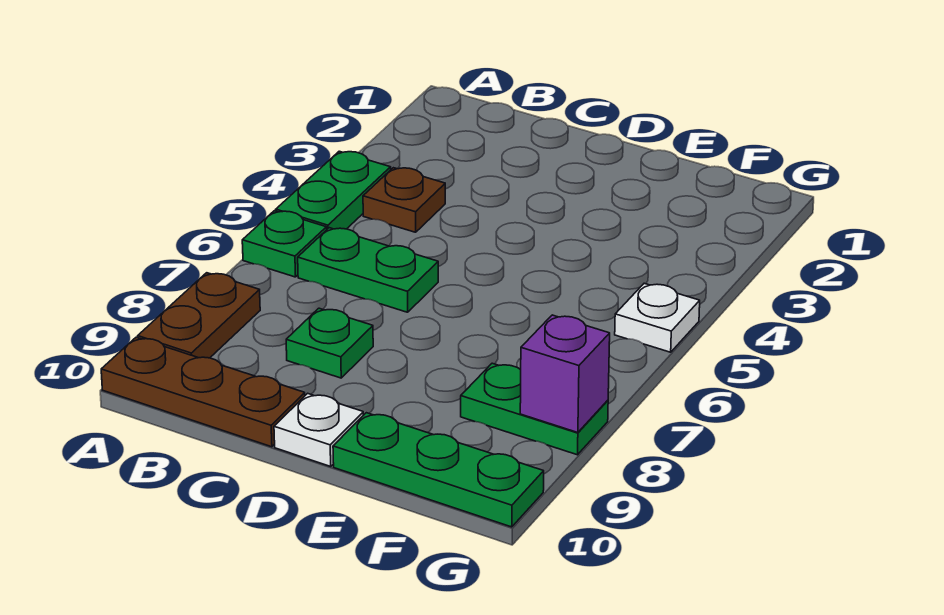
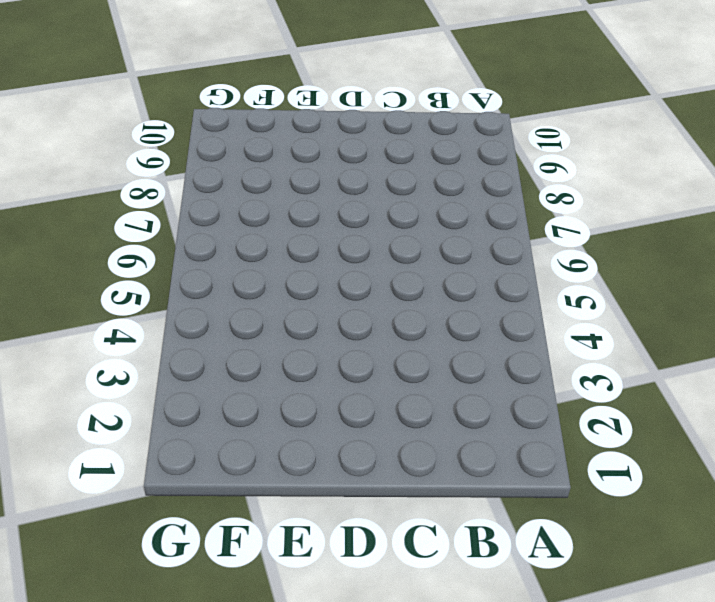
none -> green 1x2 plate [276,151,391,229]
none -> green 1x1 plate [242,211,327,277]
none -> brown 1x2 plate [138,273,260,358]

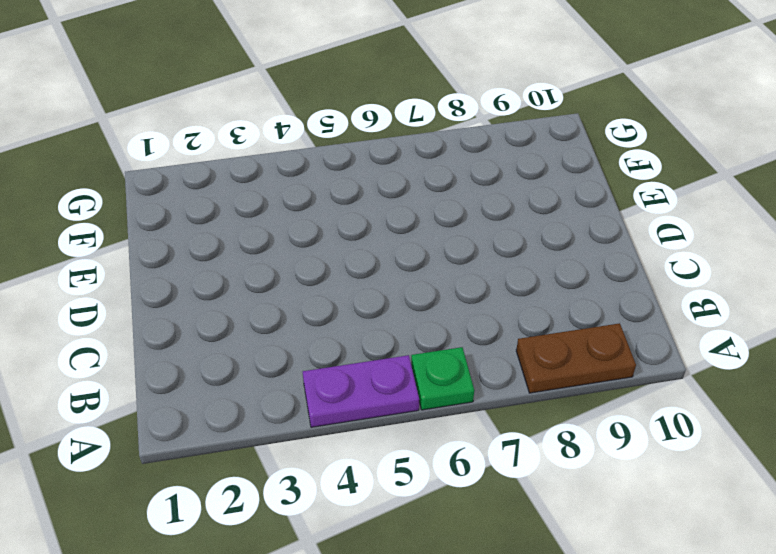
purple 1x2 plate [303,355,419,427] -> green 1x2 plate [276,151,391,229]
none -> brown 1x3 plate [101,337,305,447]
none -> brown 1x1 plate [363,168,445,232]
none -> green 1x2 plate [298,228,438,312]

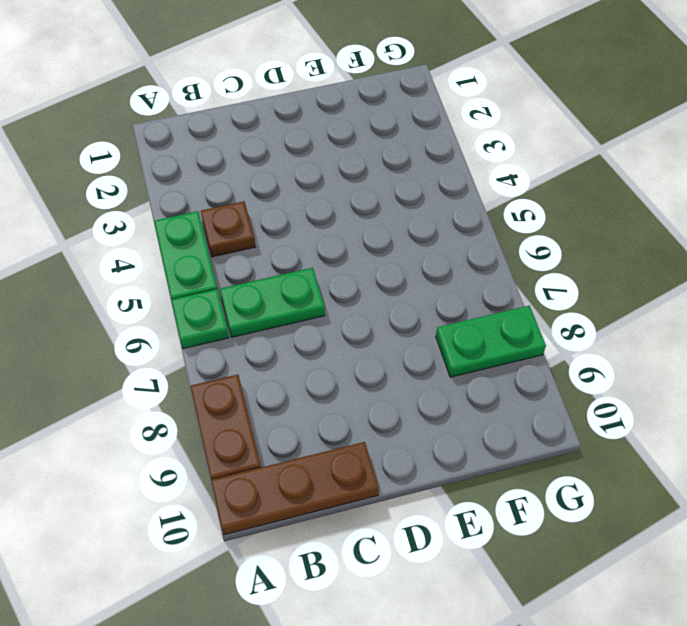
none -> green 1x1 plate [286,308,373,378]
none -> white 1x1 plate [274,393,363,466]
none -> green 1x3 plate [333,413,544,527]

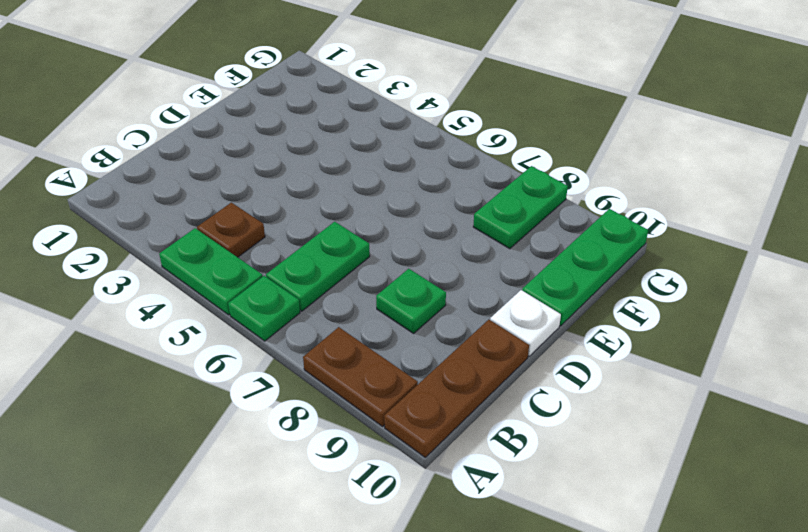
none -> white 1x1 plate [615,283,700,352]
none -> purple 1x1 brick [520,315,610,433]

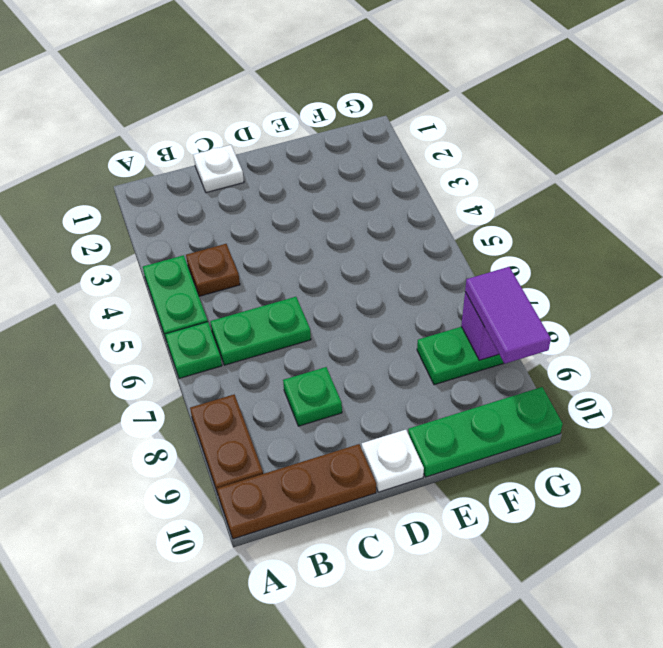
white 1x1 plate [194,145,244,193] -> white 1x1 plate moved to [615,283,700,352]
purple 1x2 tile [465,267,551,364] -> none

